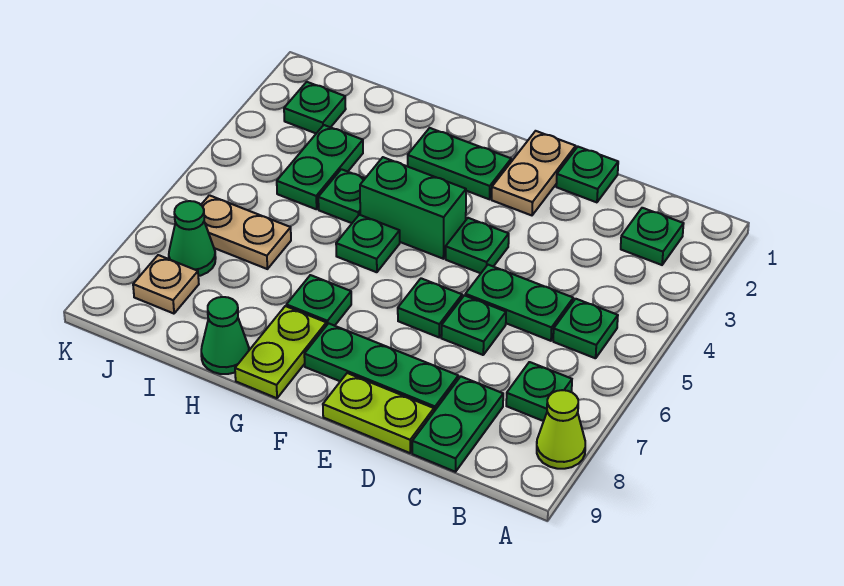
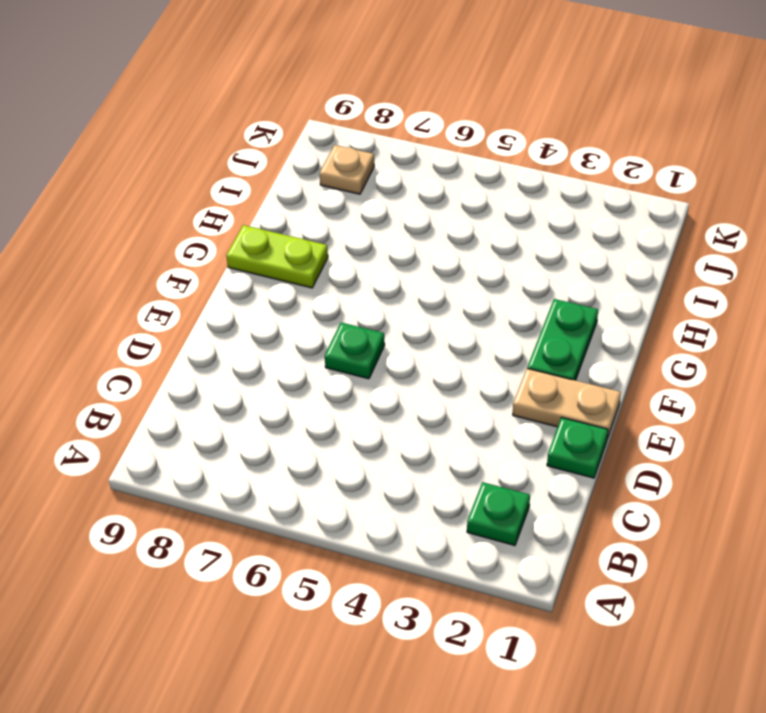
none -> lime 1x1 cone [537,390,585,469]
none -> green 1x1 plate [553,299,618,358]
none -> green 1x1 plate [506,362,572,421]

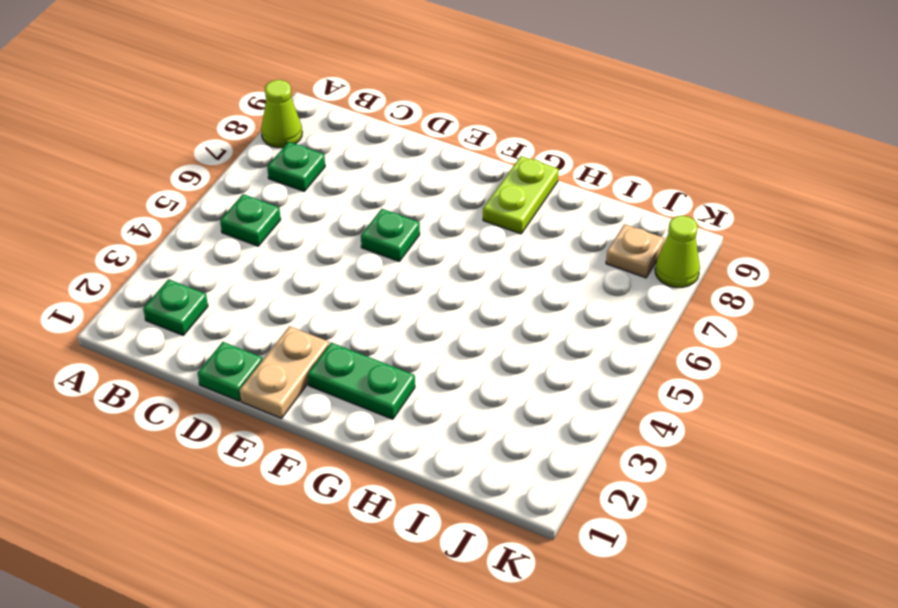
lime 1x1 cone [655,216,700,287] -> none
none -> green 1x2 plate [465,265,573,341]
none -> green 1x2 plate [412,377,503,472]
none -> green 1x1 plate [441,295,506,355]

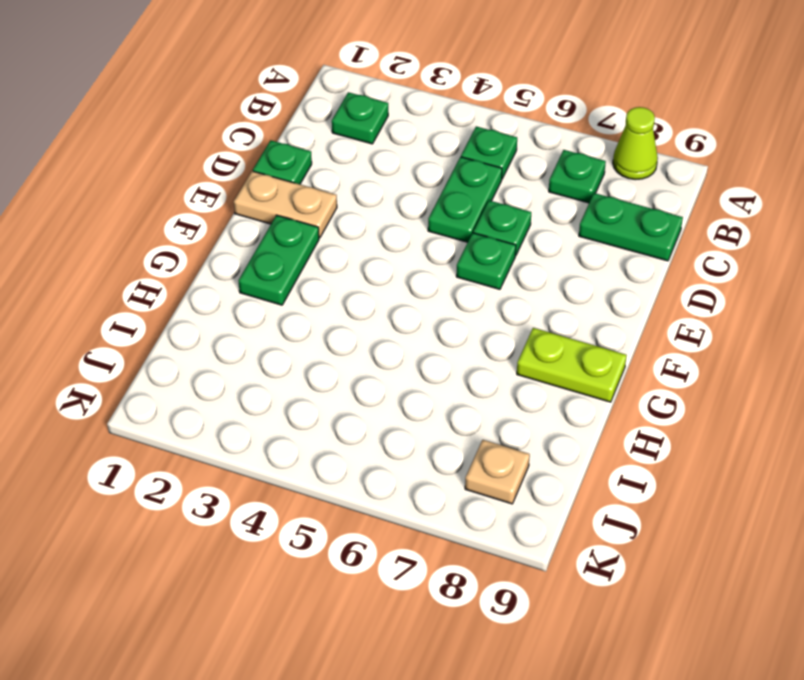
none -> green 1x3 plate [304,323,458,411]
none -> lime 1x2 plate [323,373,434,453]
none -> green 1x1 plate [446,218,509,273]

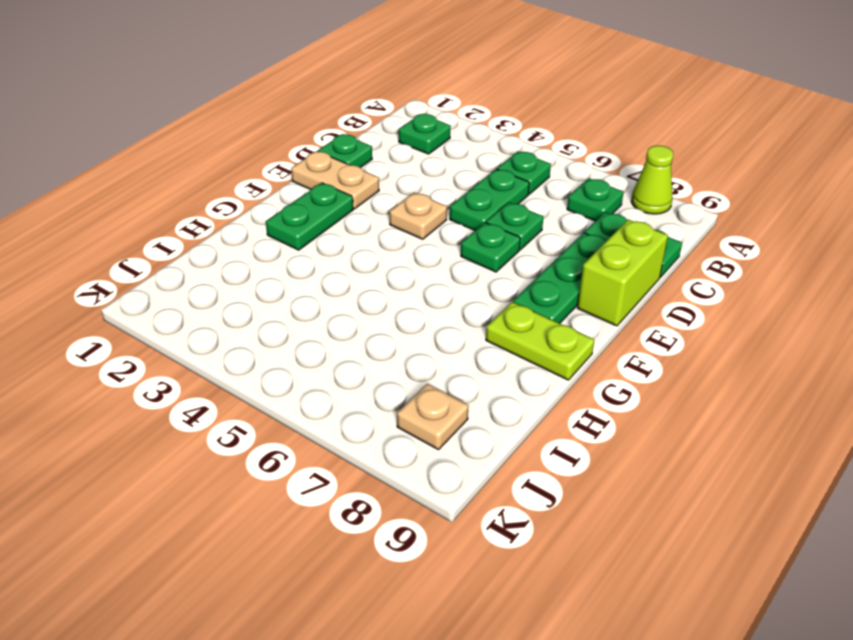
lime 1x2 brick [577,220,668,326] -> lime 1x2 plate [323,373,434,453]
tan 1x1 plate [390,192,447,239] -> green 1x1 plate [446,218,509,273]
none -> green 1x2 brick [360,157,466,259]
none -> green 1x1 plate [336,215,400,272]
none -> green 1x1 plate [286,275,351,326]

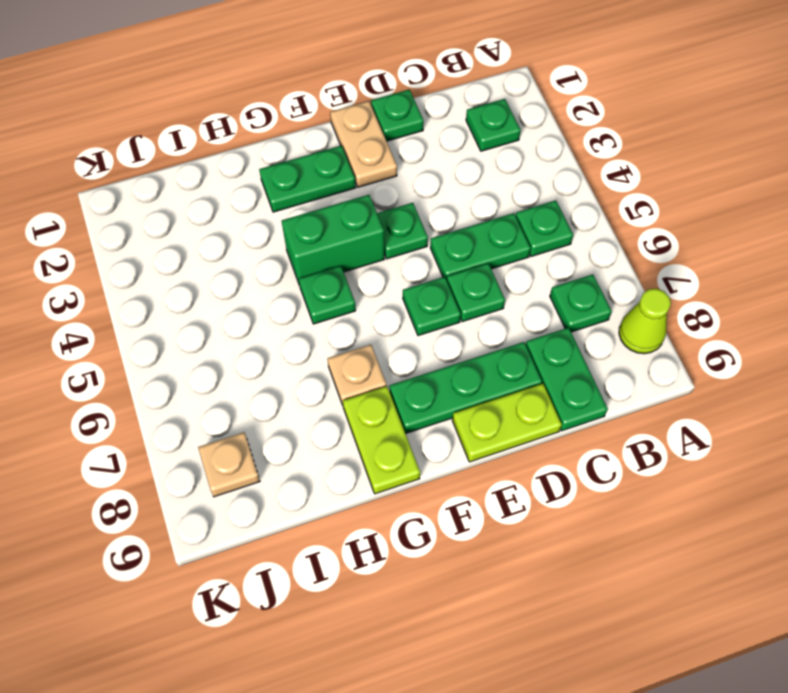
tan 1x1 plate [327,345,386,405] -> green 1x1 plate [286,275,351,326]
none -> green 1x1 plate [318,169,365,223]
none -> green 1x1 cone [201,297,249,374]
none -> green 1x2 plate [277,125,363,209]

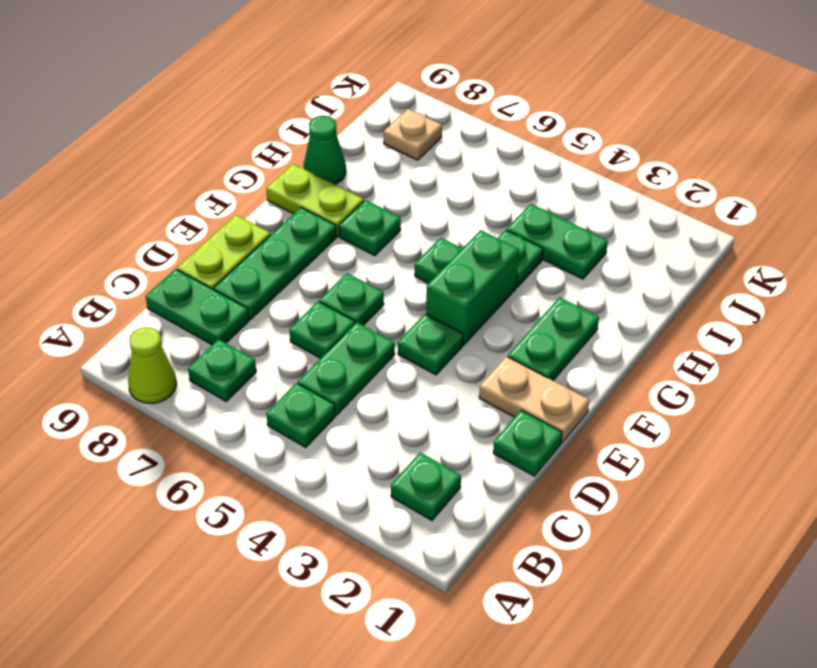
none -> tan 1x2 plate [201,195,291,269]
none -> green 1x1 plate [284,82,346,133]
none -> green 1x1 cone [169,201,216,276]

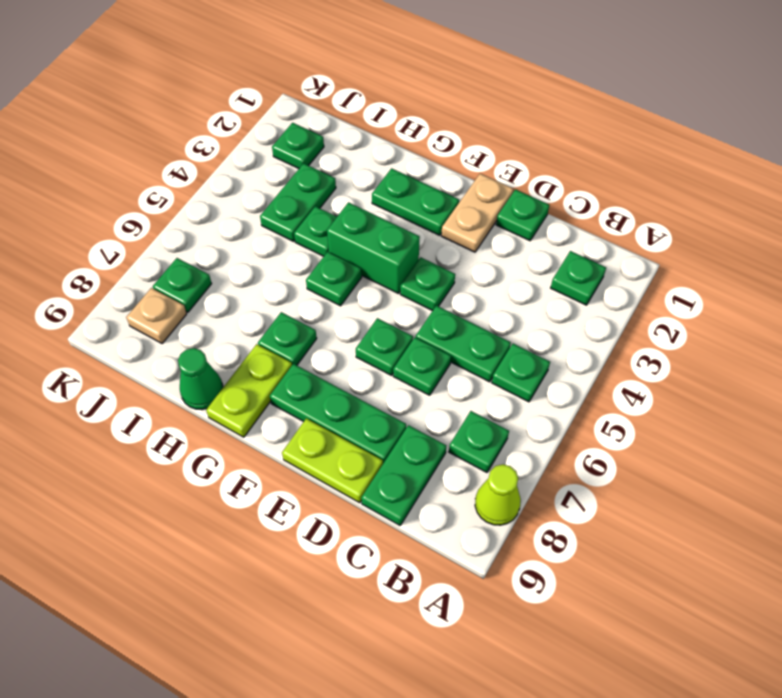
green 1x1 plate [153,258,212,312] -> green 1x1 cone [169,201,216,276]
none -> tan 1x2 plate [201,195,291,269]

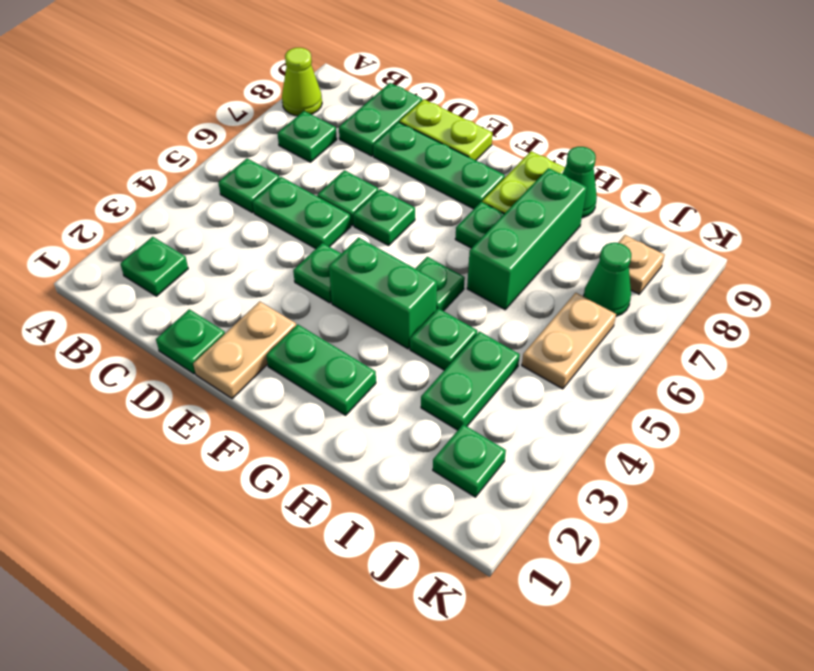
green 1x3 brick [467,168,587,310] -> none
tan 1x2 plate [522,293,616,389] -> tan 1x2 plate turned to [201,195,291,269]

